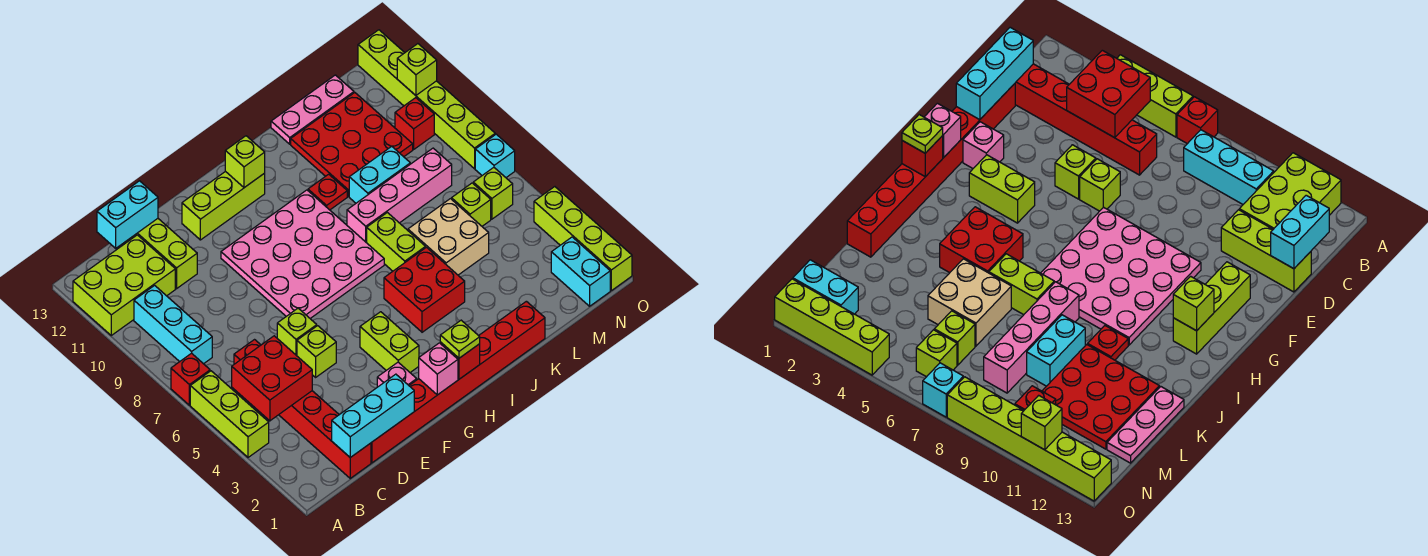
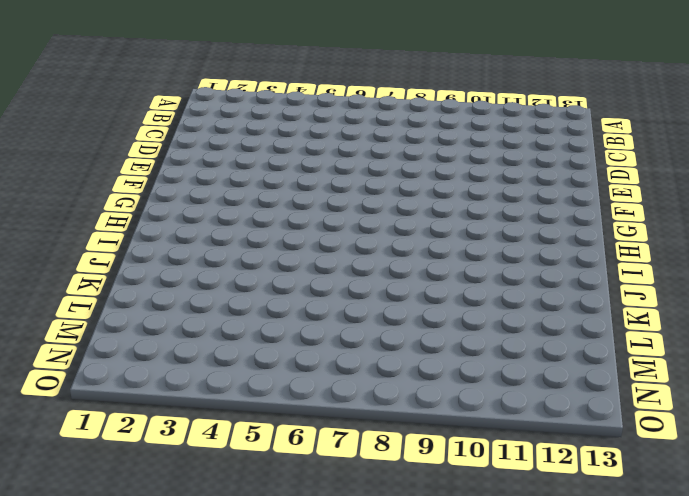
none -> lime 1x3 brick [190,371,269,457]
none -> red 1x1 brick [171,353,210,405]
none -> lime 2x3 brick [73,235,175,335]
none -> cyan 1x3 brick [134,285,212,364]

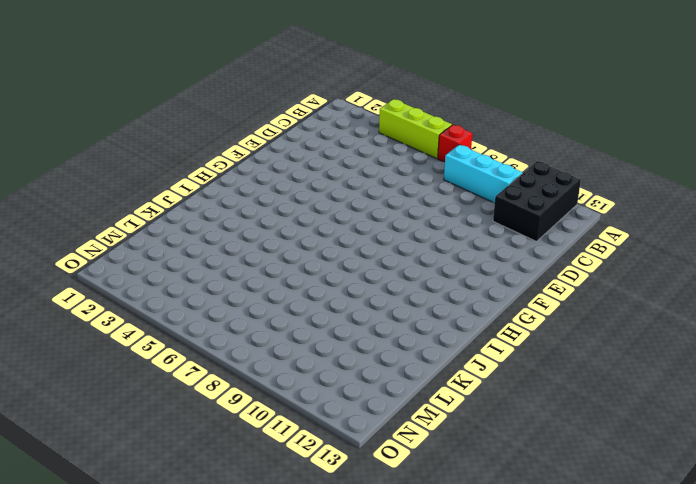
black 2x3 brick [493,161,581,241] -> lime 2x3 brick [73,235,175,335]
none -> red 1x6 brick [234,340,371,478]
none -> red 1x8 brick [371,301,545,463]
none -> lime 1x3 brick [124,219,197,289]
none -> lime 1x1 brick [297,326,336,377]

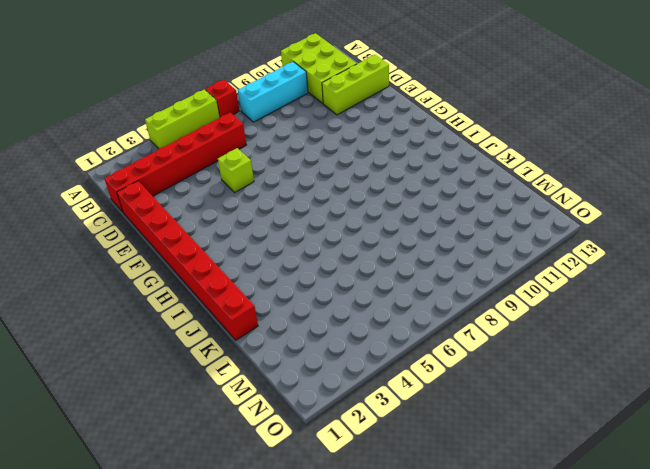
none -> lime 1x1 brick [277,308,317,356]
none -> pink 1x1 brick [377,362,417,387]
none -> pink 4x4 plate [221,190,384,318]
none -> lime 1x3 brick [182,171,265,240]

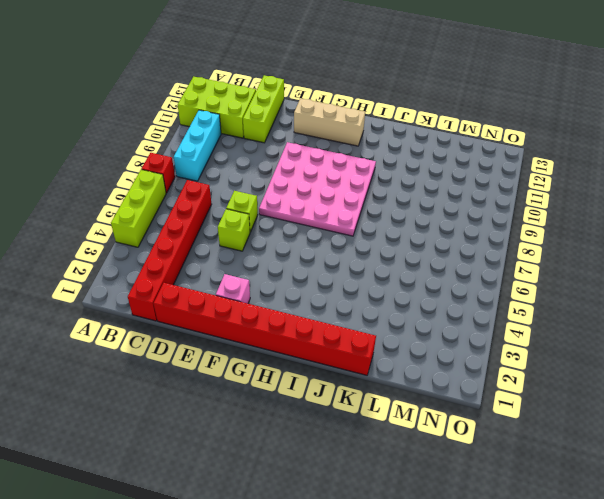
tan 1x3 brick [294,98,365,146] -> lime 1x3 brick [182,171,265,240]
none -> lime 1x2 brick [360,312,419,372]
none -> red 2x2 brick [384,247,465,332]
none -> lime 1x2 brick [367,213,426,271]
none -> pink 1x4 brick [347,148,452,243]

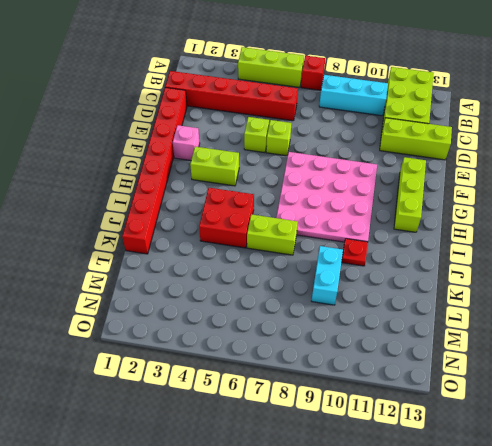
none -> pink 1x4 brick [347,148,452,243]
none -> tan 2x2 brick [408,199,489,275]
none -> red 3x3 plate [291,93,413,196]
none -> pink 1x3 plate [271,75,354,144]

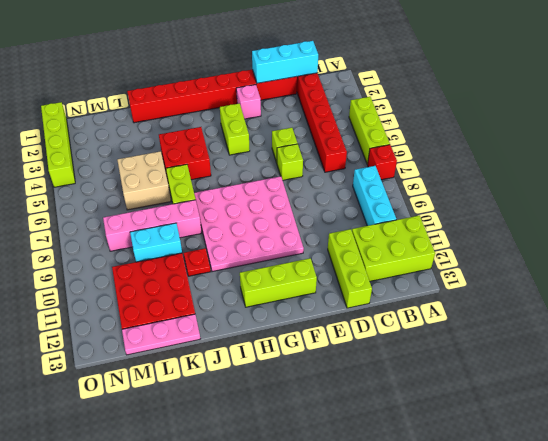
none -> lime 1x1 brick [451,183,491,226]
none -> cyan 1x2 brick [551,237,610,306]
none -> lime 1x1 brick [473,168,513,219]
none -> red 1x1 brick [395,98,434,149]

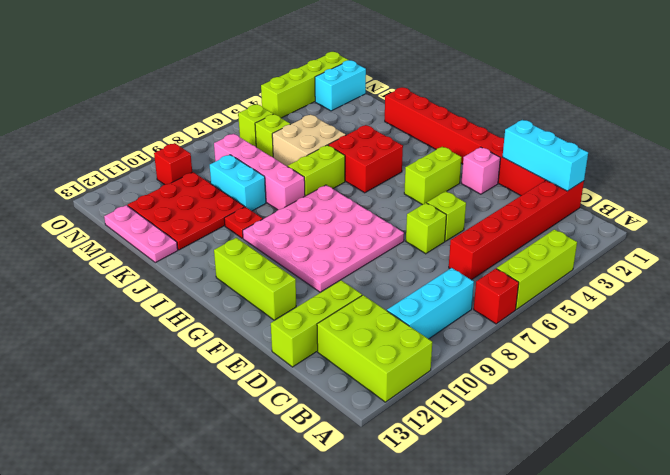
none -> cyan 1x1 brick [475,134,515,177]
none -> lime 1x6 brick [358,30,495,169]
none -> red 2x2 brick [232,336,312,421]
none -> cyan 1x2 brick [97,181,158,248]

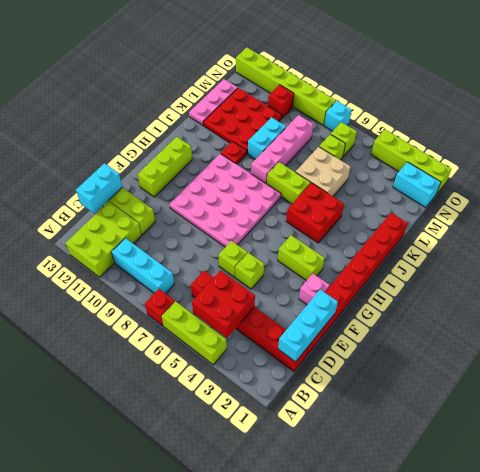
none -> pink 1x1 brick [419,343,458,395]
none -> red 1x1 brick [440,342,480,379]
none -> lime 1x1 brick [225,136,265,188]
none -> lime 1x1 brick [397,44,437,95]

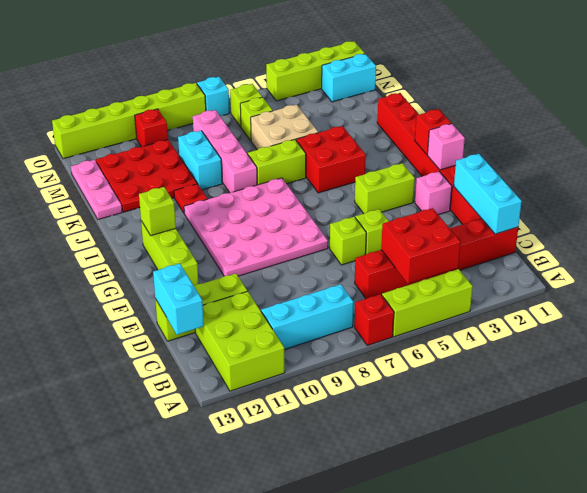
none -> lime 1x1 brick [397,44,437,95]
none -> lime 1x1 plate [440,320,480,358]

